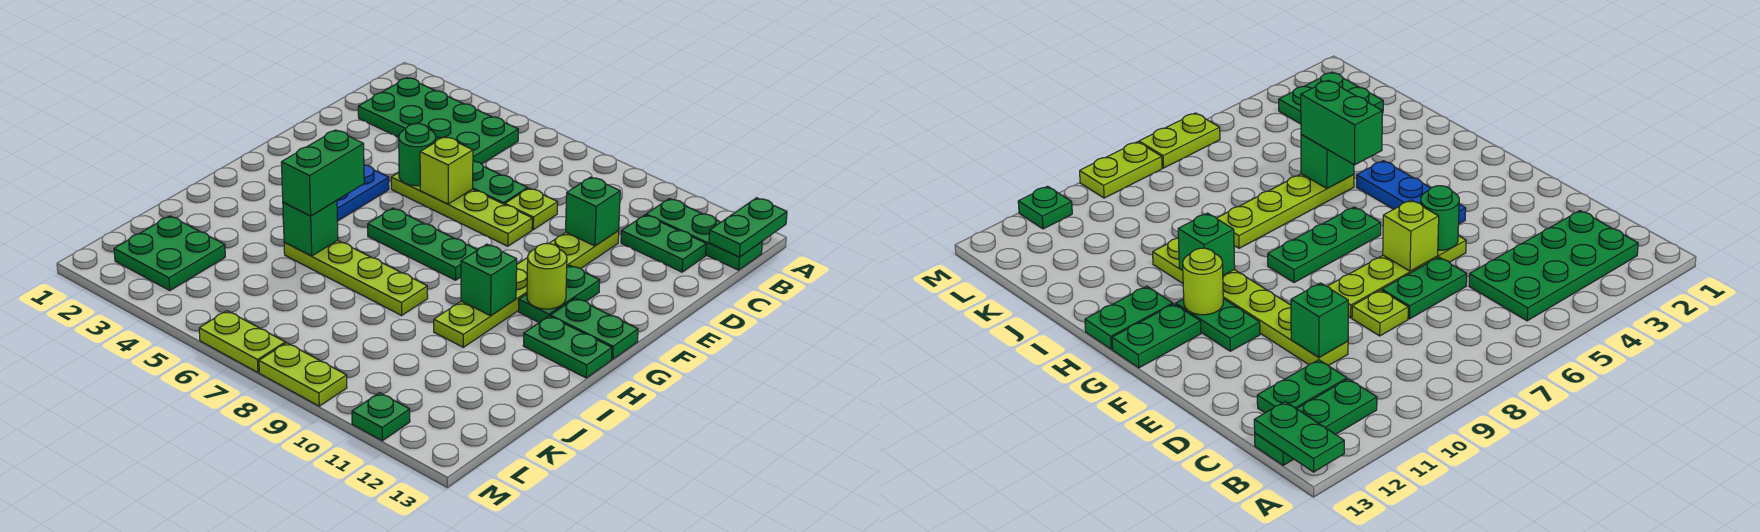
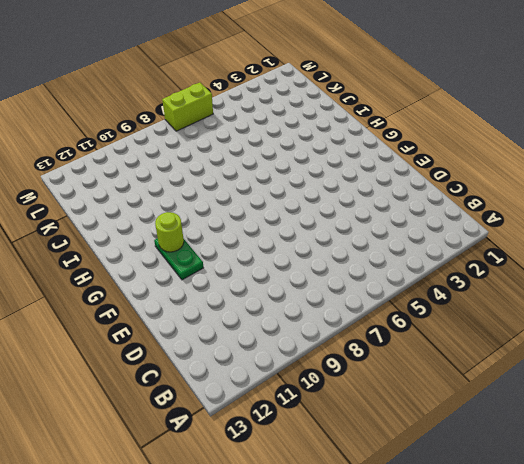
lime 1x2 brick [162,83,213,131] -> lime 1x2 plate [199,311,285,372]
none -> green 2x4 plate [358,78,518,164]
none -> green 1x3 plate [646,199,762,270]
none -> green 1x2 plate [621,215,706,272]

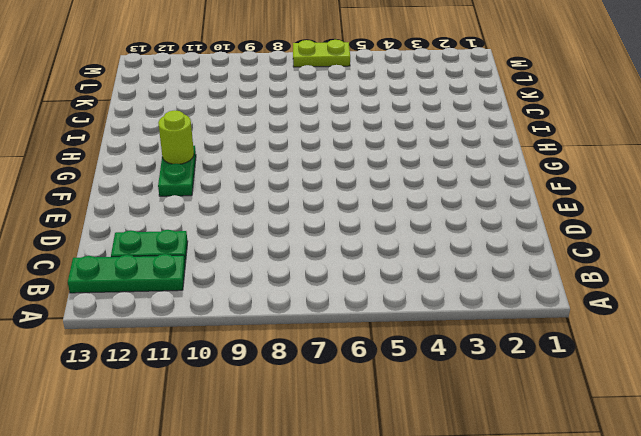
none -> green 2x4 plate [358,78,518,164]
none -> green 1x2 plate [473,161,528,205]
none -> lime 1x1 plate [505,188,558,230]

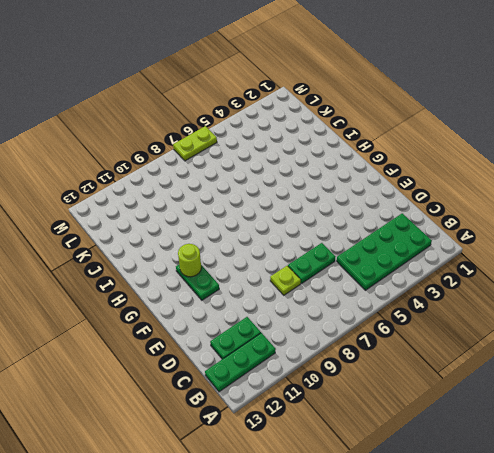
none -> lime 1x6 plate [434,231,619,347]
none -> lime 1x4 plate [391,173,532,246]
none -> blue 1x3 plate [337,165,389,221]

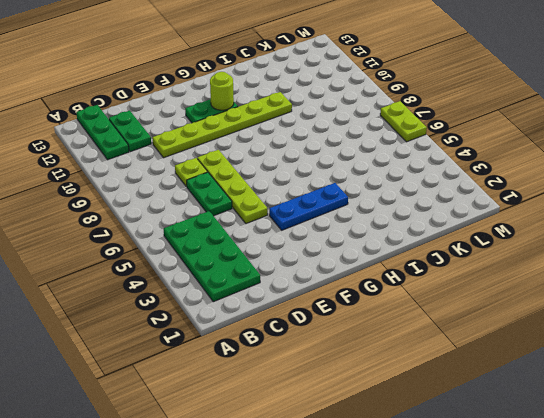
none -> green 1x3 plate [368,208,477,280]
none -> green 1x2 plate [550,298,638,359]
none -> green 1x2 plate [523,316,612,378]

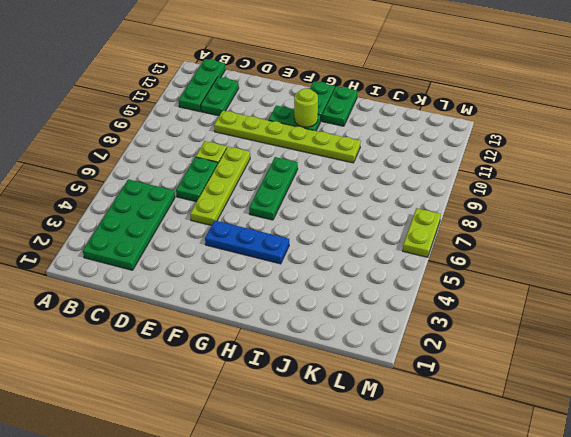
none -> lime 1x4 plate [284,240,428,315]
none -> green 2x2 plate [114,216,225,290]
none -> lime 1x2 plate [259,343,347,406]

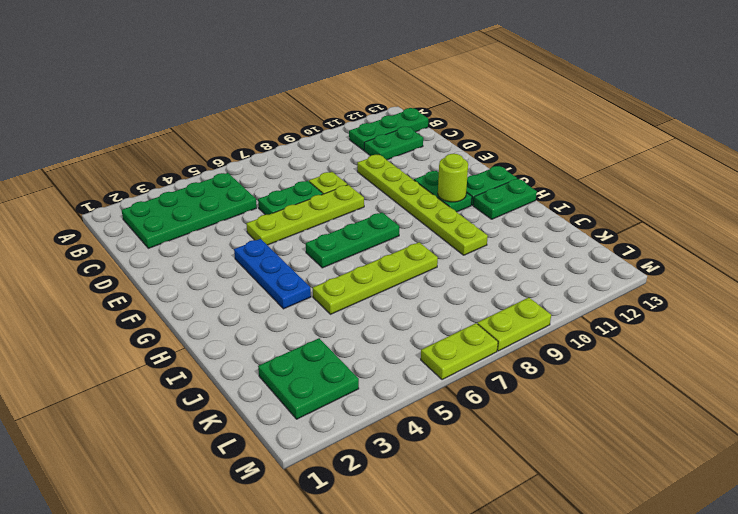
none -> green 1x1 plate [352,393,410,441]
none -> green 1x2 plate [709,198,787,257]
none -> green 1x1 brick [566,177,620,246]

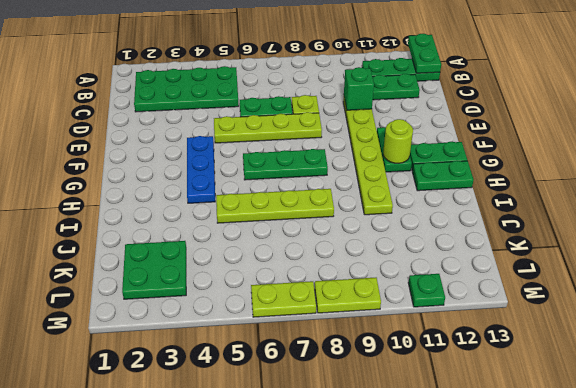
none -> green 1x1 round brick [399,124,436,186]
none -> lime 1x1 brick [420,137,473,204]
none -> green 1x1 brick [461,244,517,316]

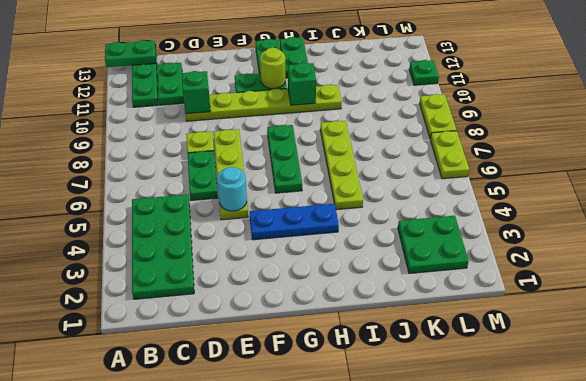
cyan 1x1 round brick [217,167,247,211] -> green 1x1 round brick [399,124,436,186]
none -> lime 1x1 brick [420,137,473,204]
none -> green 1x1 brick [283,201,338,256]
none -> green 1x2 brick [281,130,364,216]

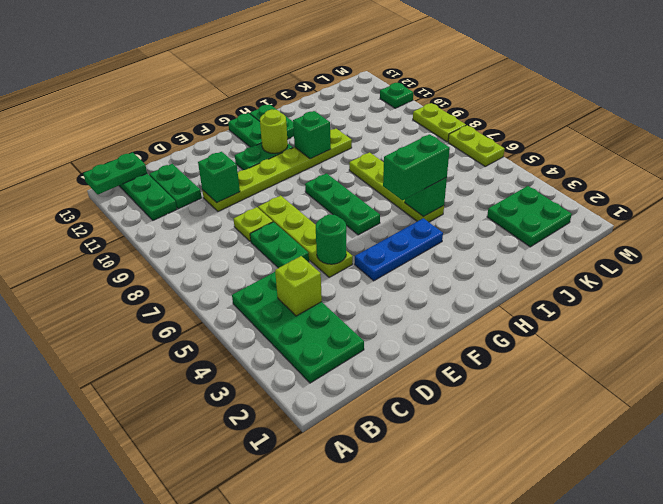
lime 1x1 brick [275,256,322,316] -> lime 1x1 brick moved to [420,137,473,204]

